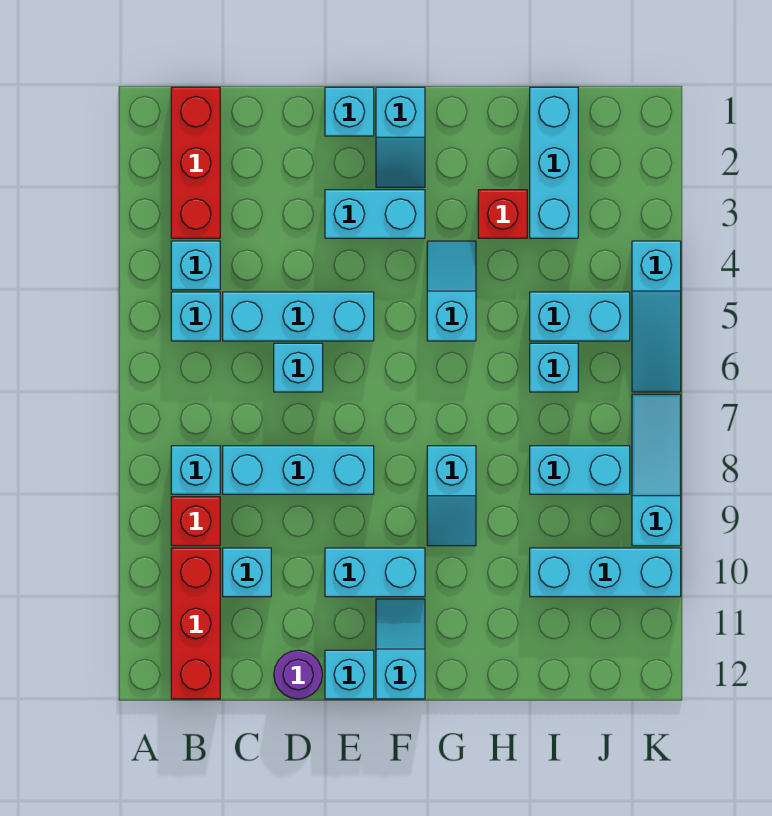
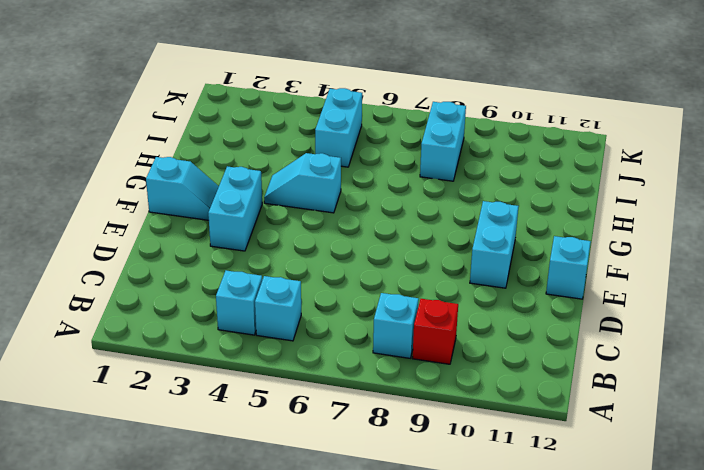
none -> red 1x3 brick [171,87,220,238]
none -> red 1x3 brick [171,548,220,699]
none -> cyan 1x3 brick [223,292,374,341]

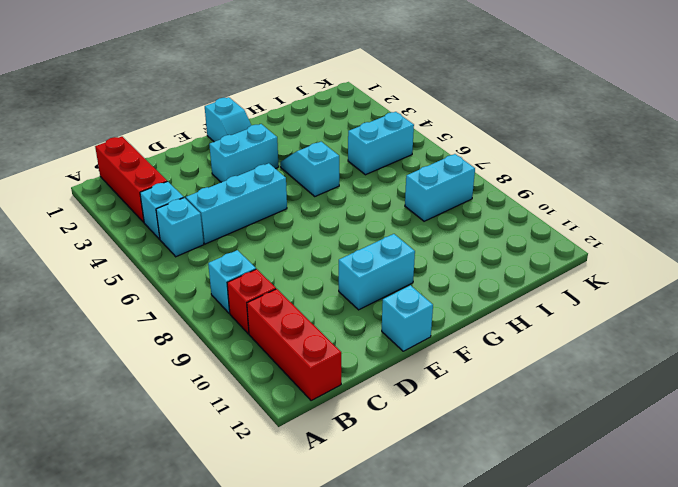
none -> cyan 1x3 brick [223,446,374,494]
none -> cyan 1x1 brick [223,548,271,597]
none -> cyan 1x1 brick [274,343,323,392]

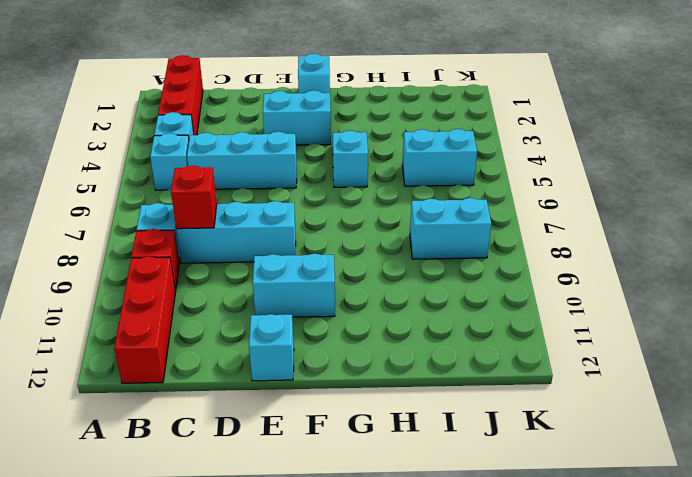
red 1x1 brick [171,165,217,229] -> red 1x1 brick moved to [478,190,527,238]
none -> cyan 1x1 brick [223,548,271,597]
none -> cyan 1x1 brick [274,343,323,392]
none -> purple 1x1 round brick [274,650,322,699]

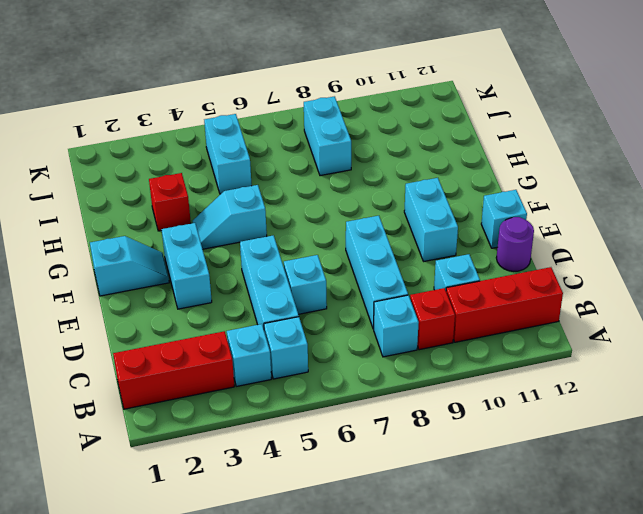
none -> cyan 1x1 brick [325,87,374,136]
none -> cyan 1x2 slope [376,599,425,699]
none -> cyan 1x2 slope [427,446,476,546]

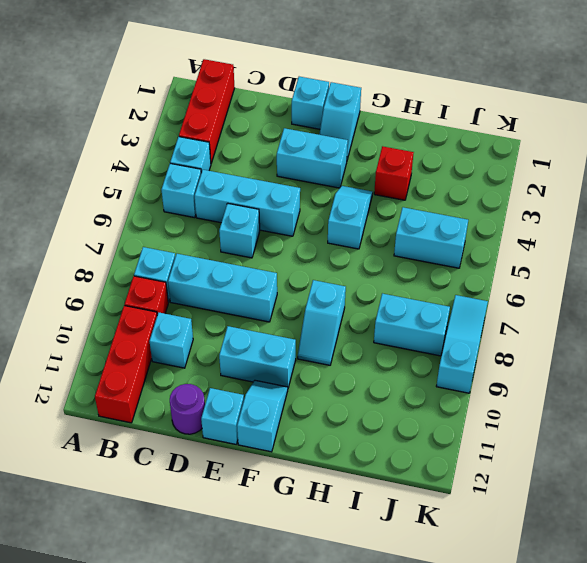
none -> cyan 1x3 brick [530,87,578,238]
none -> cyan 1x1 brick [530,343,578,392]
none -> cyan 1x3 brick [530,548,681,597]

